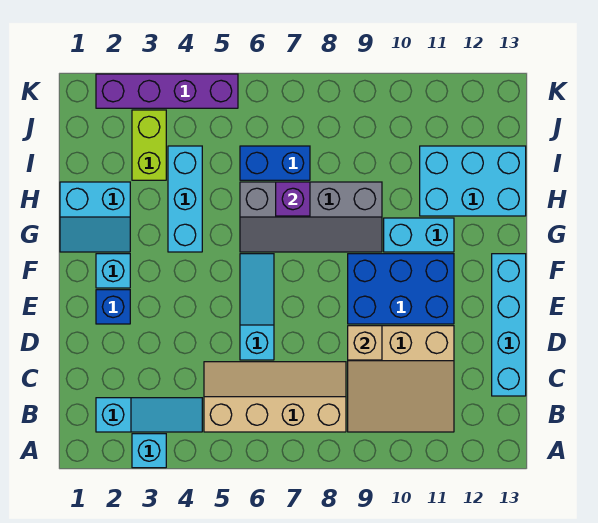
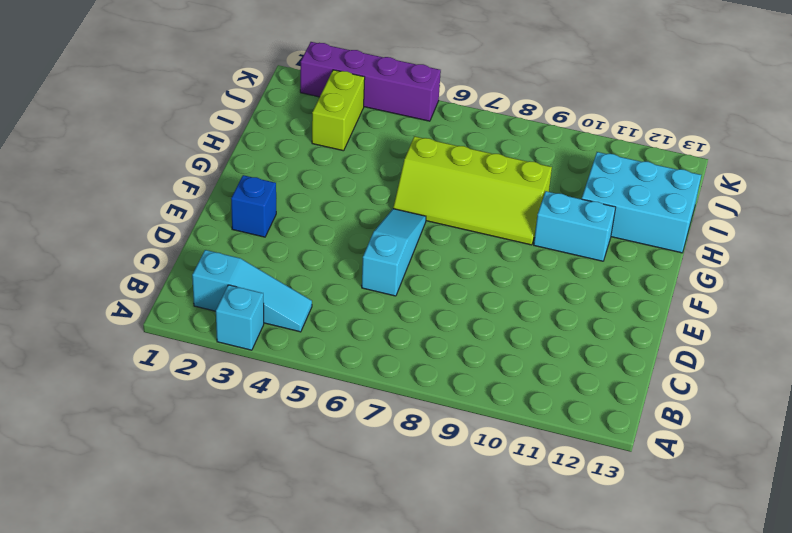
lime 2x4 slope [393,136,552,245] -> grey 2x4 slope [240,182,382,252]
none -> tan 2x4 slope [204,362,346,432]
none -> tan 3x3 slope [348,326,454,432]
none -> cyan 1x4 brick [492,254,526,396]

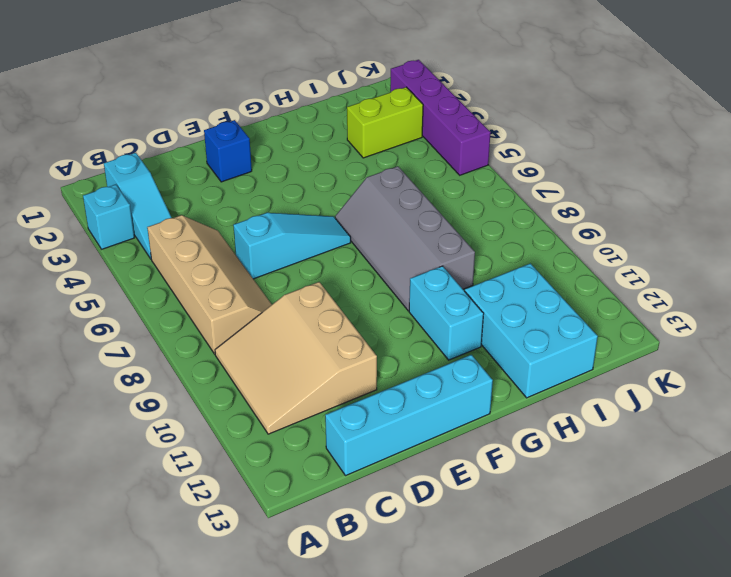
none -> blue 2x3 brick [348,254,454,324]
none -> cyan 1x1 brick [96,254,130,288]
none -> cyan 2x2 slope [60,182,130,252]

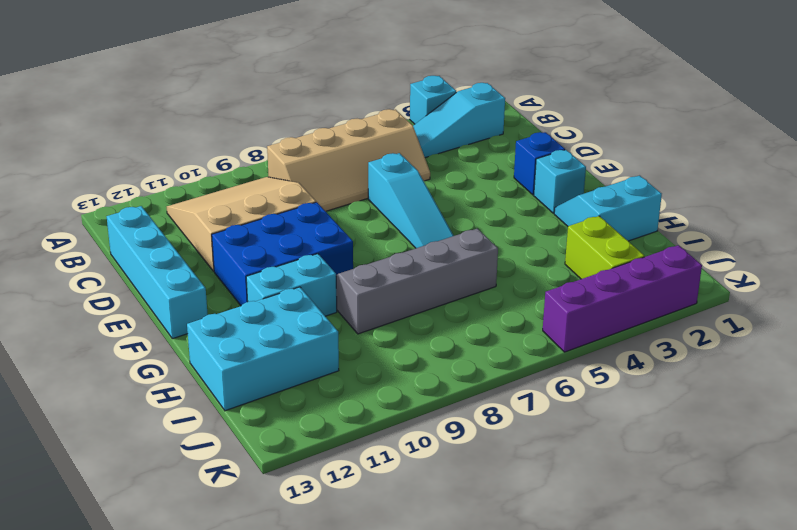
none -> cyan 1x3 brick [168,146,202,252]
none -> blue 1x2 brick [240,146,310,180]
none -> tan 1x1 brick [348,326,382,360]

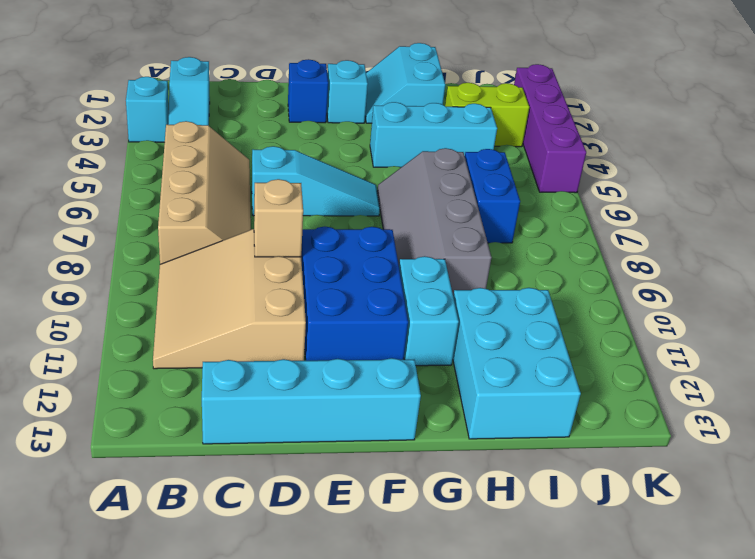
none -> purple 1x1 brick [276,182,310,216]

